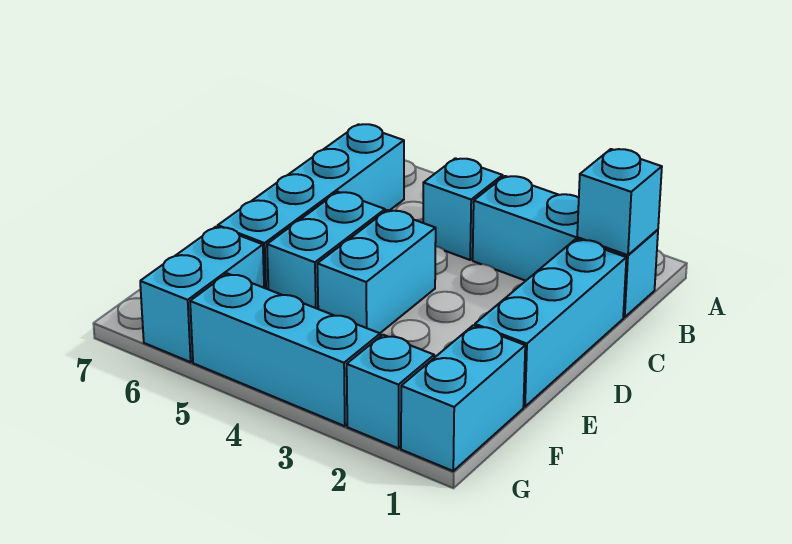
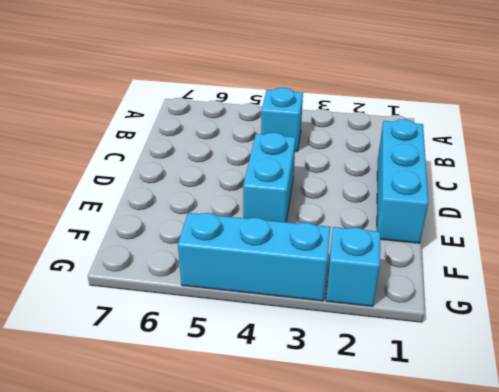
none -> cyan 1x3 brick [473,176,658,317]
none -> cyan 1x4 brick [218,124,404,289]

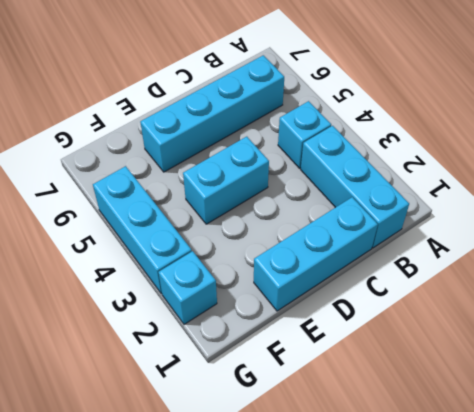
none -> cyan 1x2 brick [267,192,385,309]
none -> cyan 1x2 brick [401,325,525,471]

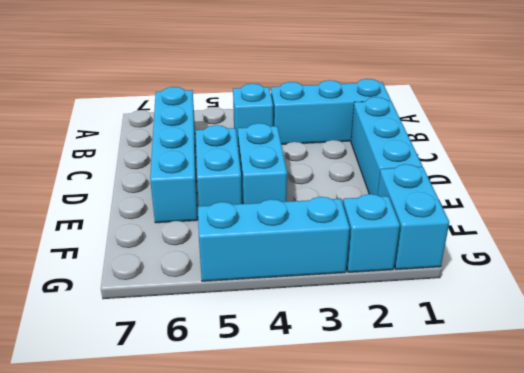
none -> cyan 1x2 brick [140,227,264,362]
none -> cyan 1x1 brick [577,149,662,255]

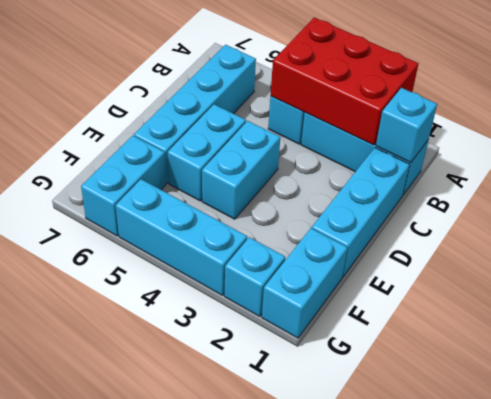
red 2x3 brick [271,18,418,145] -> none

